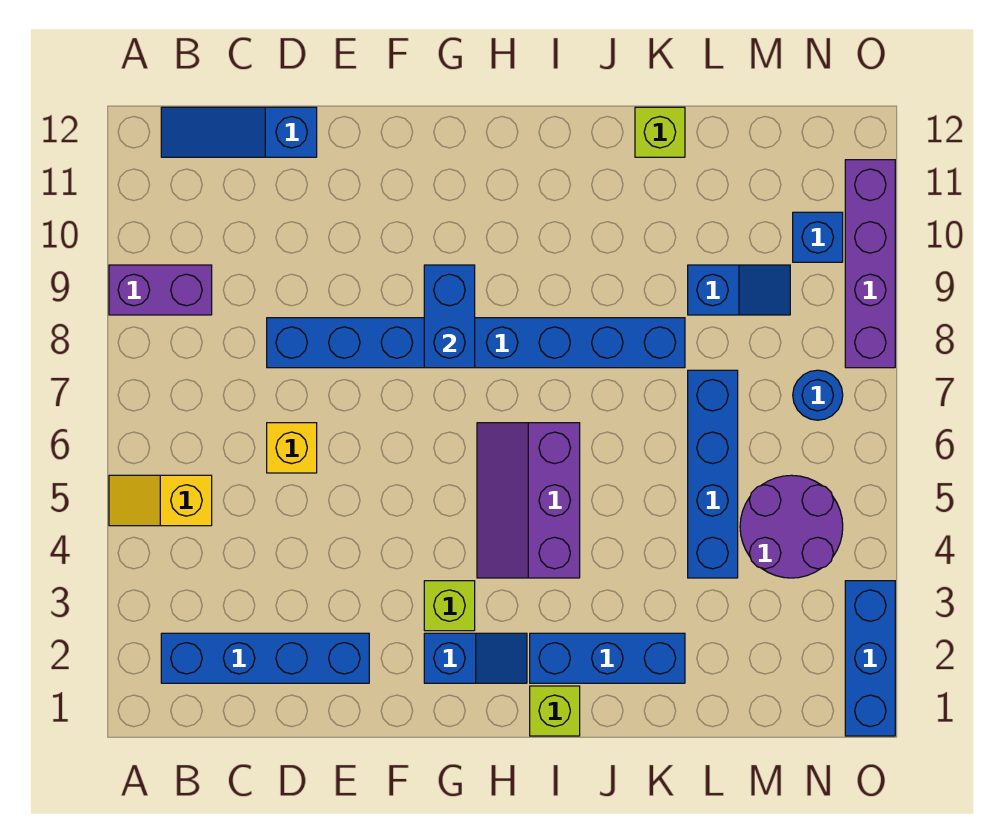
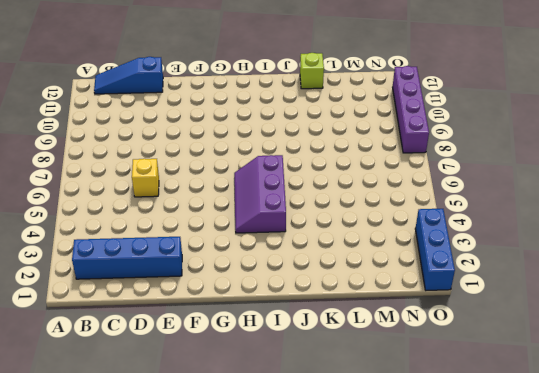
none -> yellow 1x2 slope [109,475,212,526]
none -> purple 1x2 brick [109,265,212,315]
none -> blue 1x8 brick [267,318,685,368]

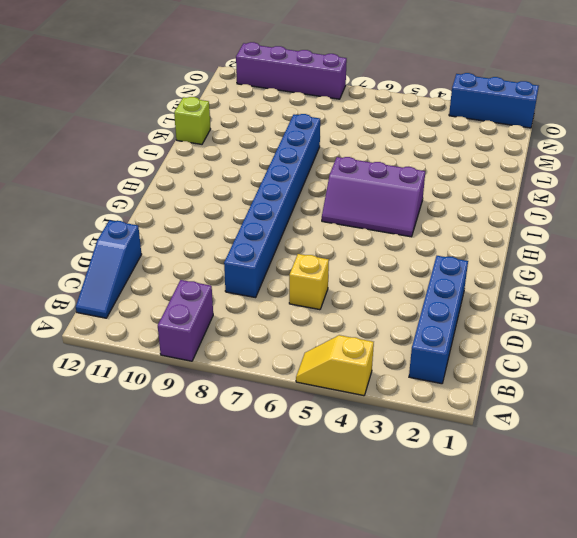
yellow 1x2 slope [296,335,374,396] -> yellow 1x2 slope turned to [109,475,212,526]
none -> blue 1x2 slope [424,633,527,683]
none -> lime 1x1 brick [424,581,475,631]
none -> lime 1x1 brick [530,686,580,736]

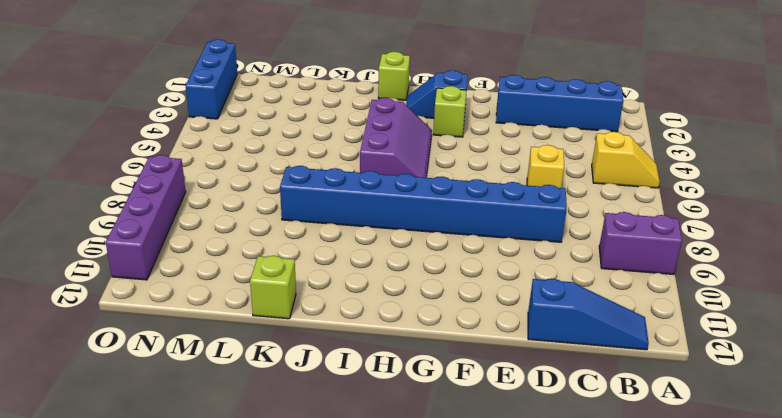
none -> blue 1x3 brick [530,633,685,683]
none -> blue 1x4 brick [688,370,738,578]
none -> blue 1x2 slope [688,265,790,315]

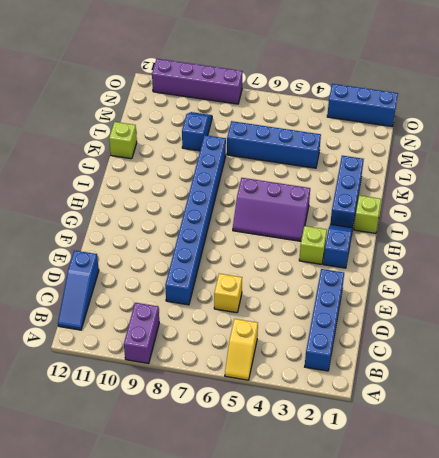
none -> purple 2x2 round brick [740,475,843,578]
none -> blue 1x1 round brick [793,370,843,420]
none -> blue 1x1 brick [793,212,843,262]

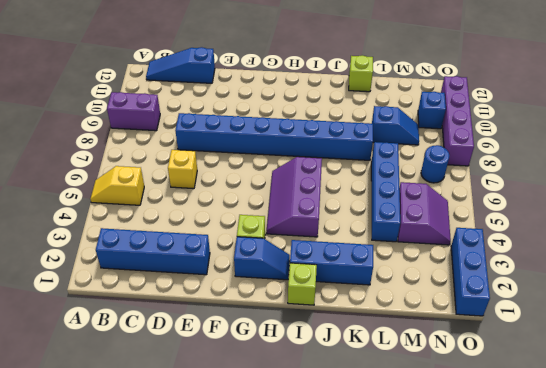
purple 2x2 slope [398,182,451,245] -> purple 2x2 round brick [740,475,843,578]
none -> blue 1x2 brick [424,265,475,368]

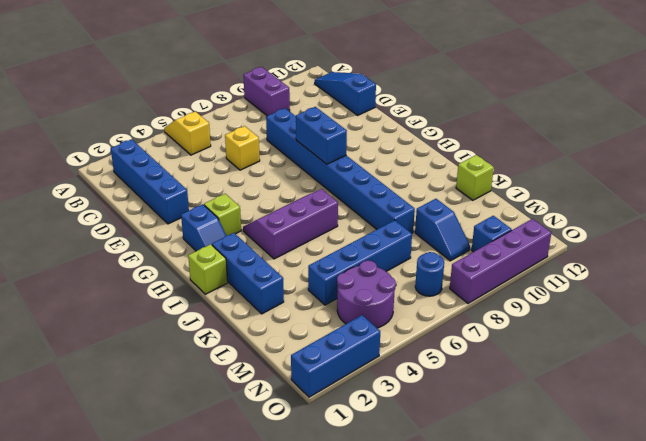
blue 1x2 brick [296,107,347,164] -> blue 1x2 brick turned to [424,265,475,368]

